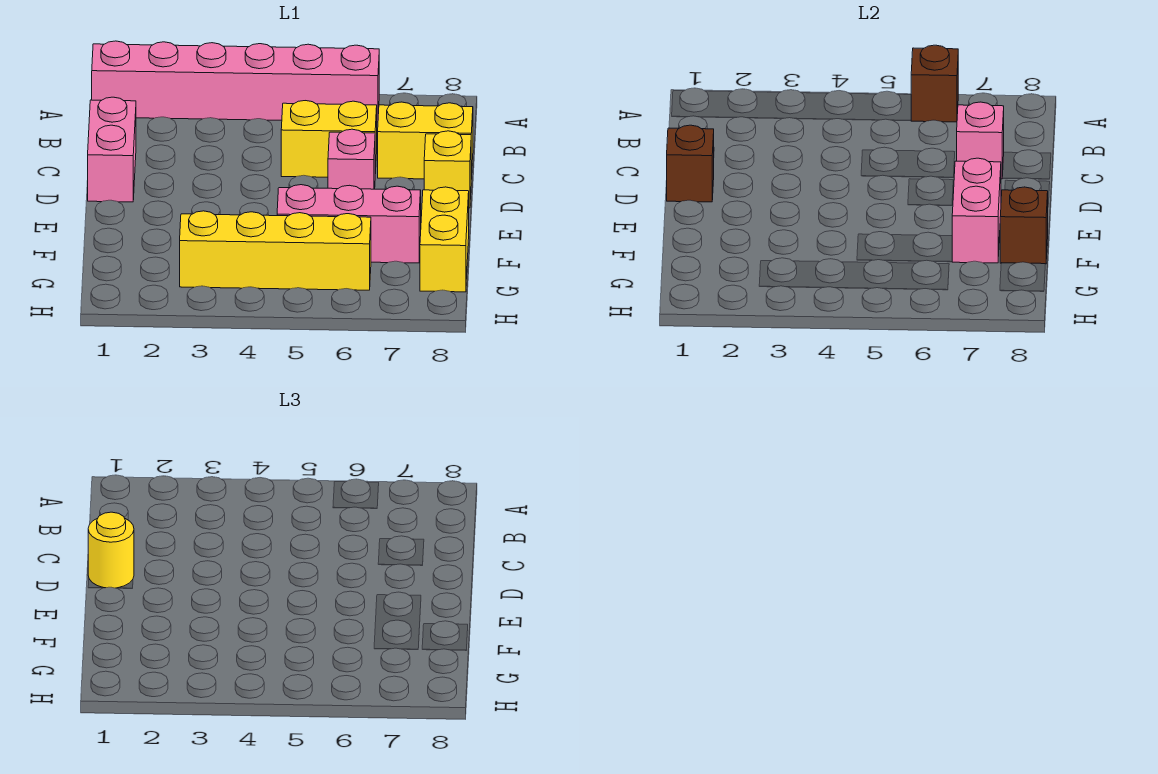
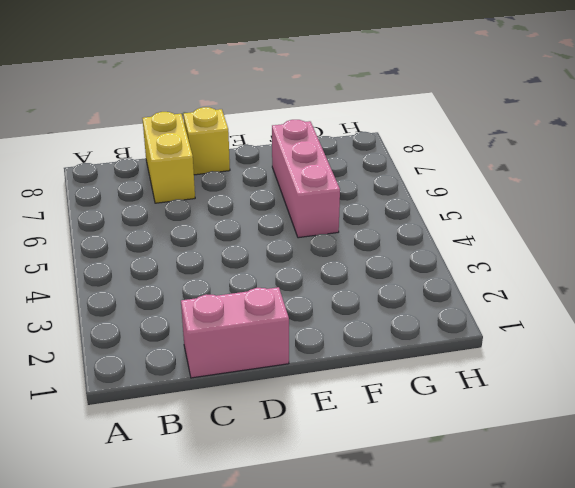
none -> pink 1x6 brick [92,41,379,122]
none -> yellow 1x2 brick [281,101,377,177]
none -> pink 1x1 brick [328,129,375,189]

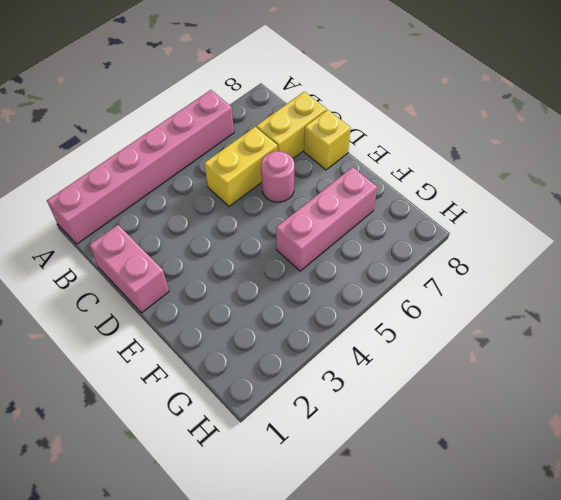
pink 1x1 round brick [261,151,294,202] -> pink 1x1 brick [328,129,375,189]
none -> yellow 1x2 brick [420,187,469,292]
none -> yellow 1x4 brick [180,211,371,290]
none -> brown 1x1 brick [911,45,958,122]

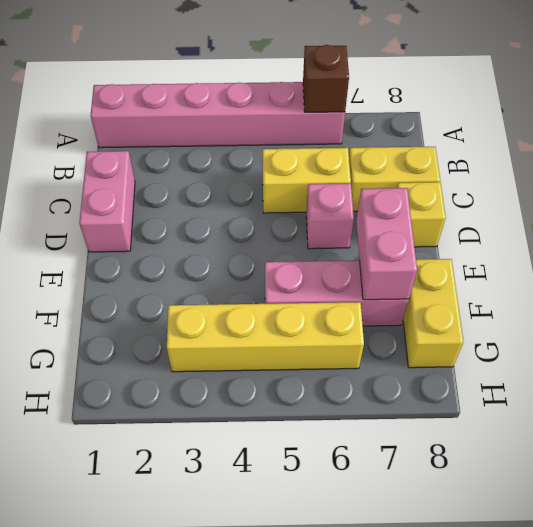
none -> pink 1x1 brick [957,102,1004,179]
none -> brown 1x1 brick [667,125,714,202]
none -> brown 1x1 brick [1000,187,1048,264]

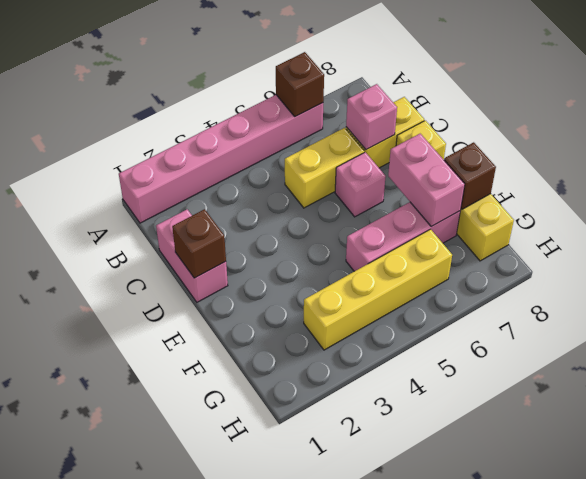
none -> yellow 1x1 round brick [88,512,134,588]

